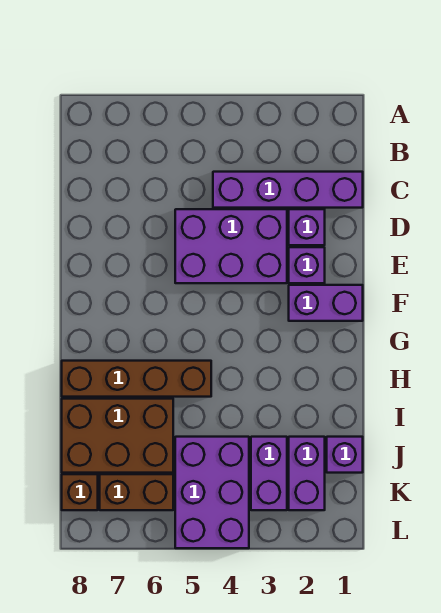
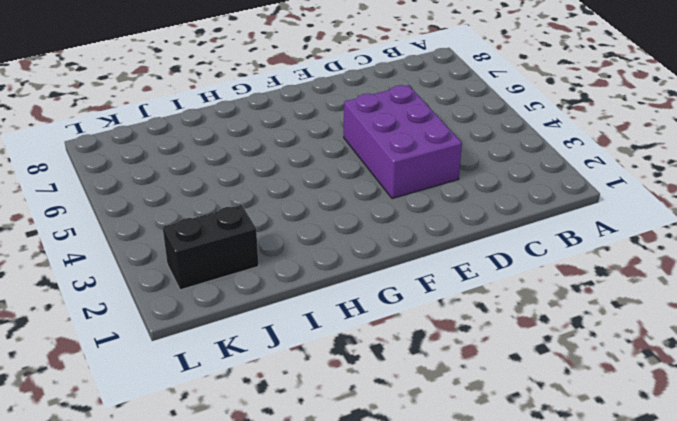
black 1x2 brick [163,205,259,290] -> purple 1x2 brick [289,437,325,510]
none -> purple 1x4 brick [213,172,363,208]
none -> purple 1x1 brick [289,209,325,245]
none -> purple 1x1 brick [289,247,325,283]

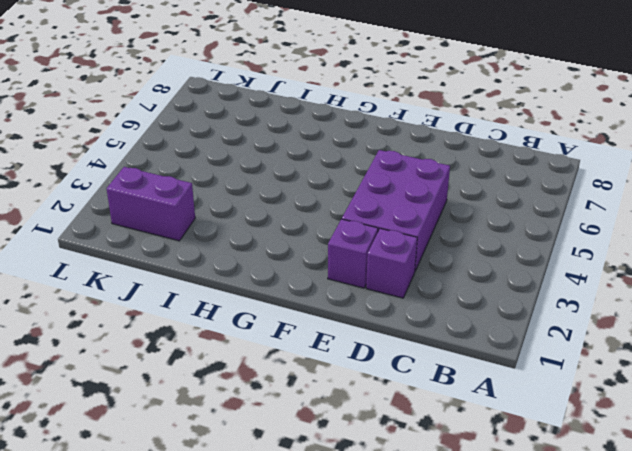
none -> purple 1x4 brick [213,172,363,208]
none -> purple 1x2 brick [289,285,363,321]
none -> brown 1x4 brick [62,361,211,397]

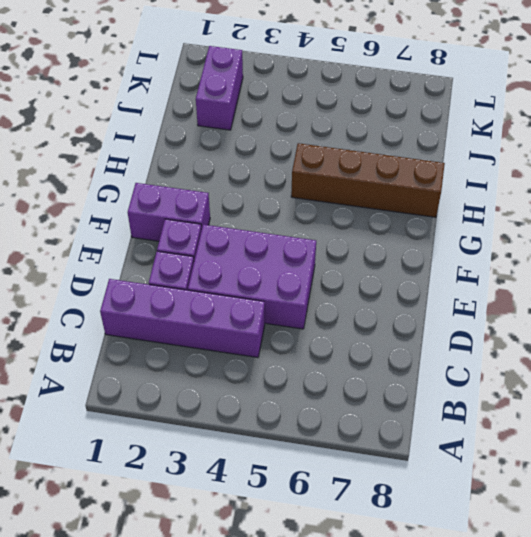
none -> brown 2x3 brick [62,399,173,473]
none -> purple 1x1 brick [327,437,363,473]
none -> purple 1x2 brick [251,437,287,510]

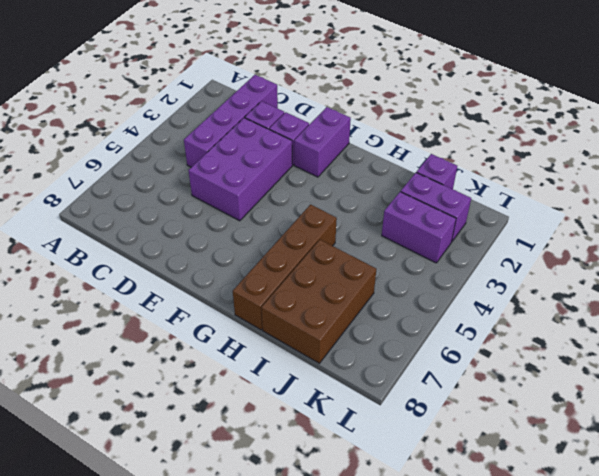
none -> purple 2x3 brick [175,437,249,548]
none -> brown 1x2 brick [100,474,173,510]
none -> brown 1x1 brick [62,474,98,510]

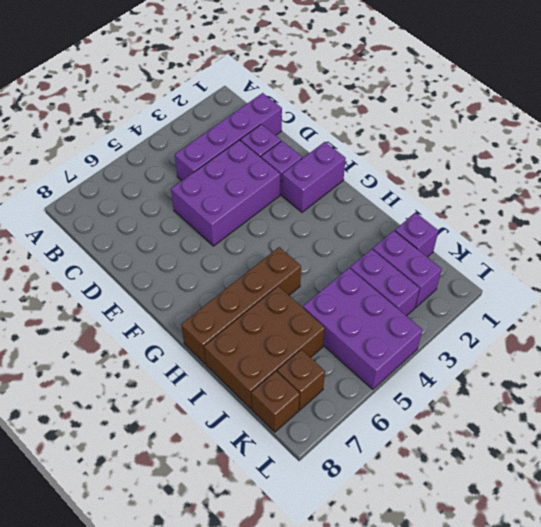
brown 1x1 brick [277,350,325,410] -> brown 1x2 brick [100,474,173,510]

